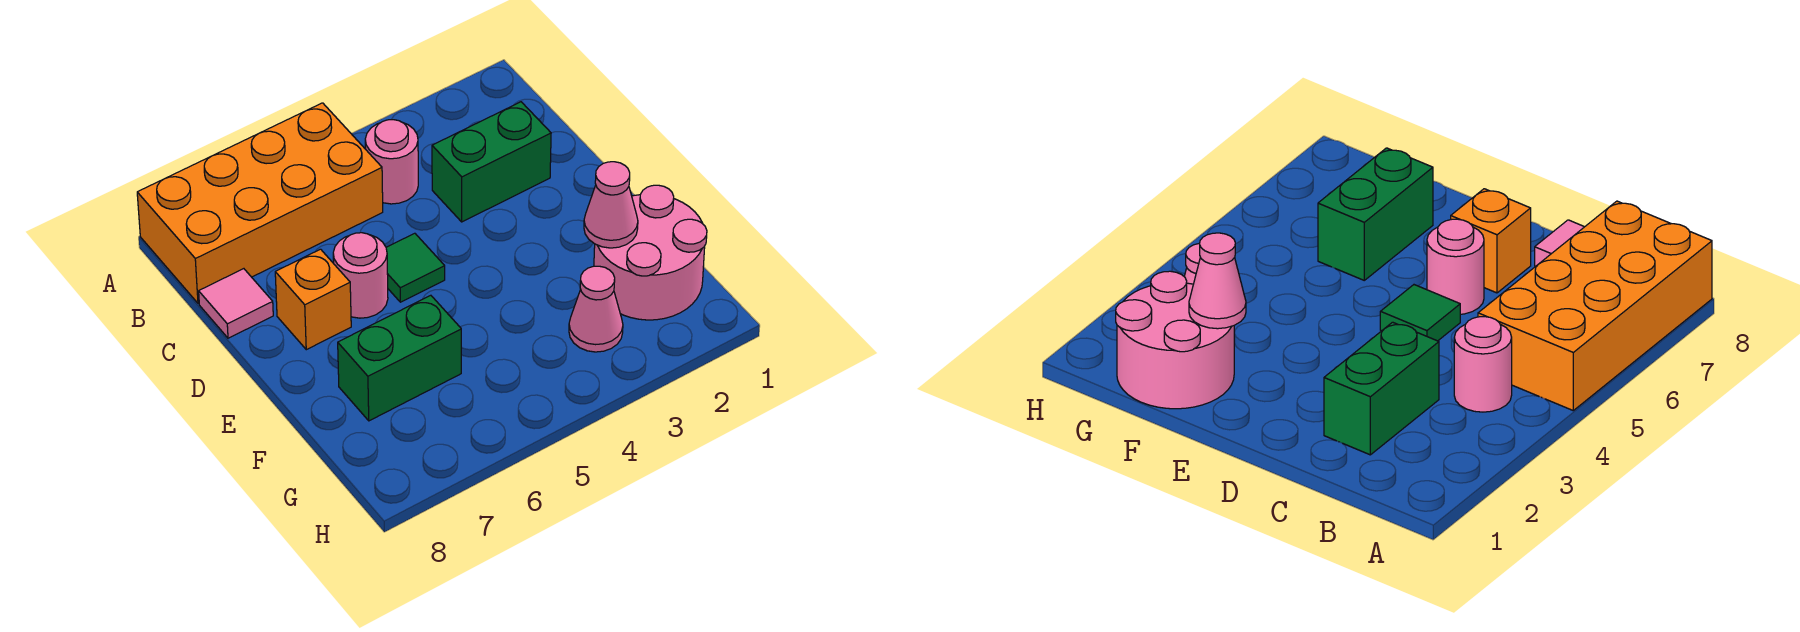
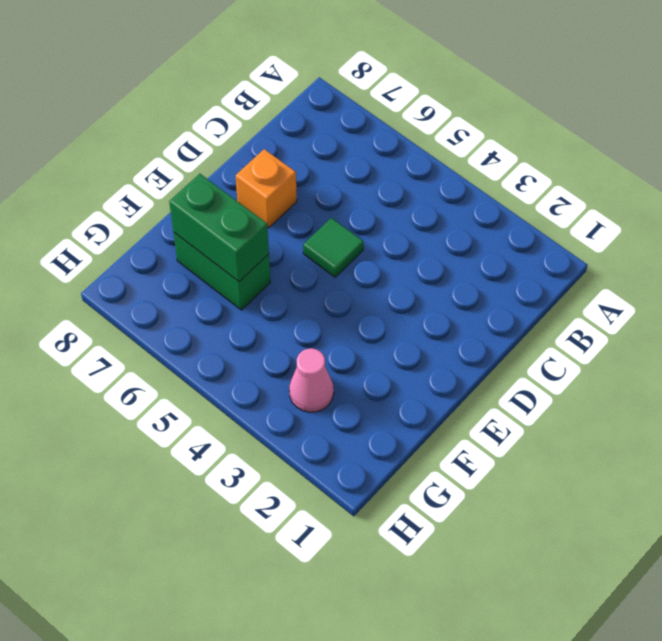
green 1x2 brick [169,174,269,282] -> green 1x2 brick moved to [432,102,551,222]
none -> orange 2x4 brick [137,103,383,303]
none -> pink 1x1 round brick [365,120,418,204]

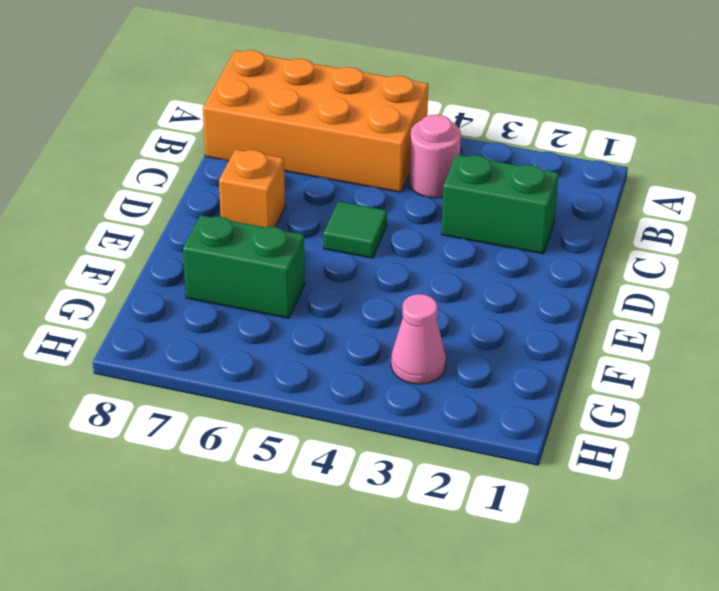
none -> pink 1x1 tile [199,269,273,338]
none -> pink 1x1 round brick [333,233,388,318]

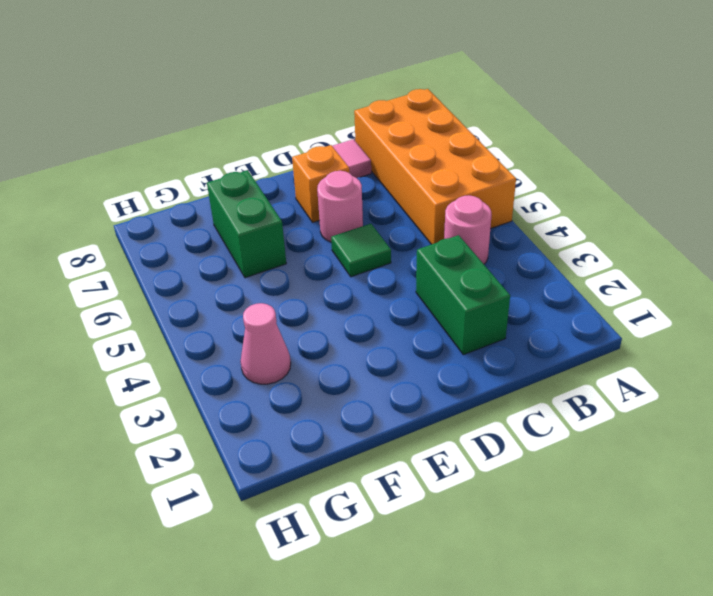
none -> pink 2x2 round brick [594,185,707,320]
none -> pink 1x1 cone [584,162,638,248]

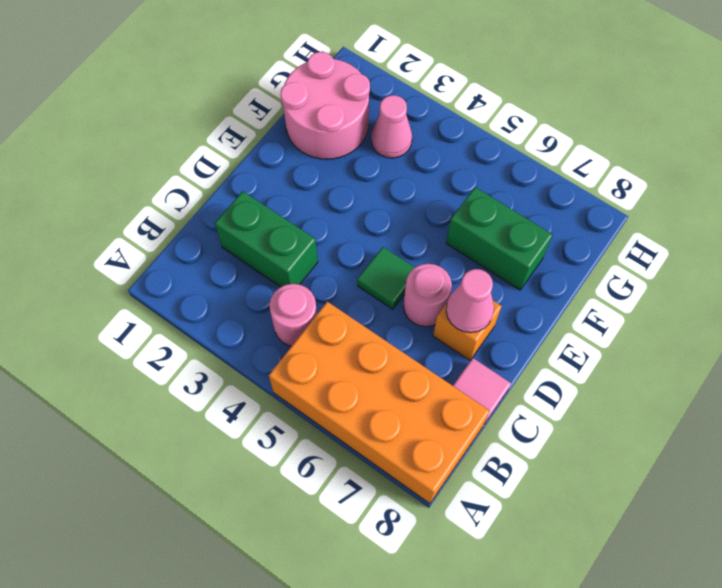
pink 1x1 cone [446,269,494,333] -> pink 1x1 cone moved to [584,162,638,248]

